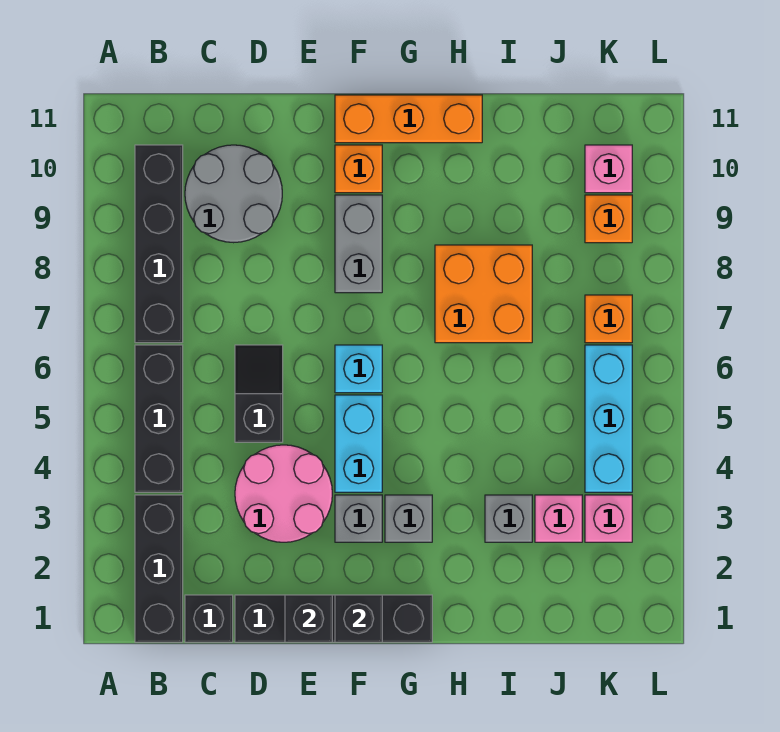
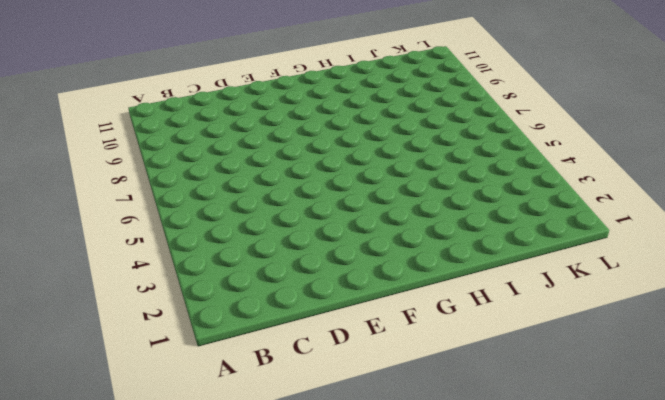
none -> black 1x3 brick [135,495,183,642]
none -> black 1x3 brick [135,345,183,492]
none -> black 1x4 brick [135,145,183,343]

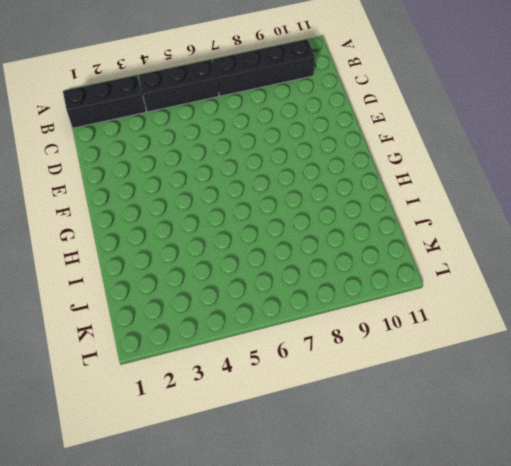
none -> black 1x1 brick [185,595,233,642]
none -> grey 2x2 round brick [185,145,282,243]
none -> black 1x4 brick [235,595,432,642]

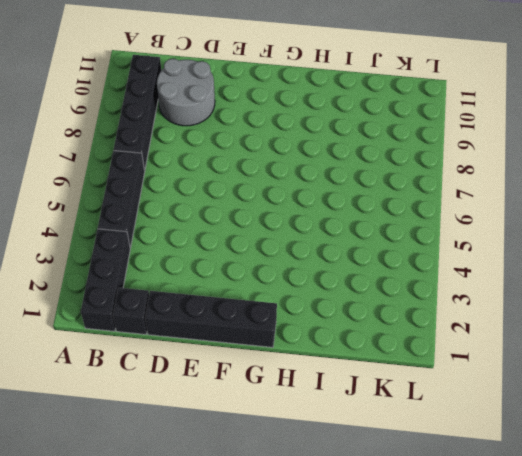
none -> pink 2x2 round brick [235,445,332,542]
none -> black 1x2 slope [235,345,283,442]
none -> grey 1x1 brick [335,495,382,542]

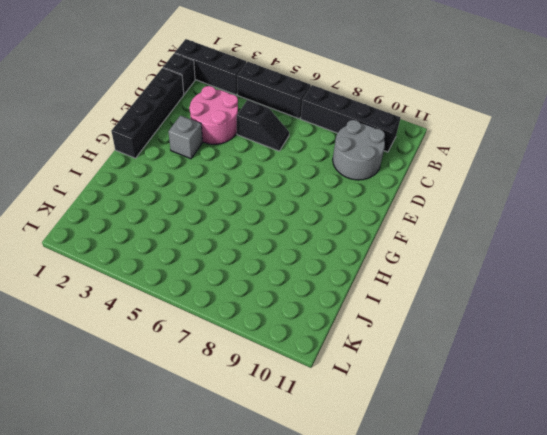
none -> cyan 1x2 brick [335,395,382,492]
none -> cyan 1x1 brick [335,345,382,393]
none -> grey 1x2 brick [335,195,382,293]

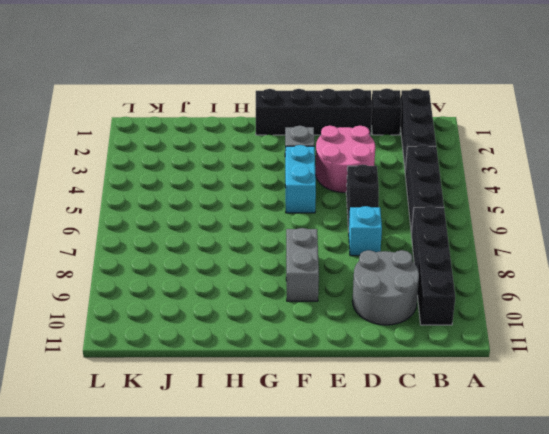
cyan 1x1 brick [349,206,382,256] -> cyan 1x1 brick moved to [335,345,382,393]
none -> orange 1x1 brick [335,145,382,193]
none -> orange 1x3 brick [335,95,482,143]
none -> grey 1x1 brick [385,495,432,542]

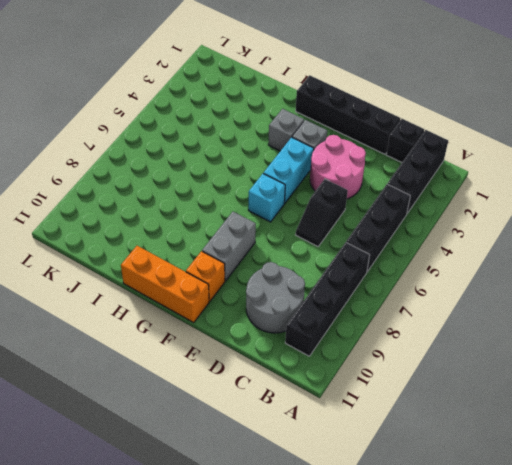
none -> orange 2x2 brick [435,245,532,343]
none -> grey 1x1 brick [485,495,532,542]
none -> pink 1x1 brick [535,495,582,542]

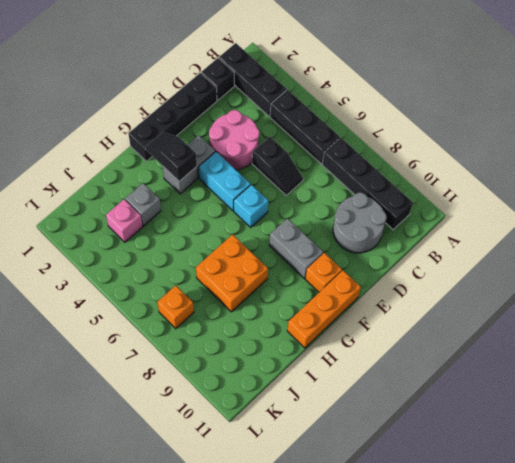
black 1x2 slope [145,132,197,181] -> none
none -> pink 1x1 brick [585,495,632,542]
none -> cyan 1x3 brick [585,345,632,492]
none -> orange 1x1 brick [585,195,632,243]

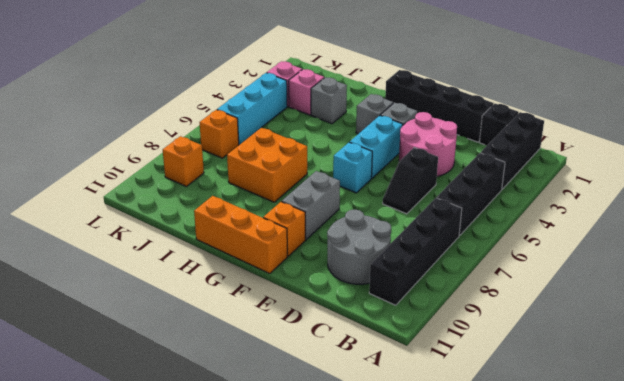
none -> pink 1x1 brick [585,145,632,193]
none -> black 1x1 brick [285,595,332,642]
none -> black 1x1 brick [335,595,382,642]

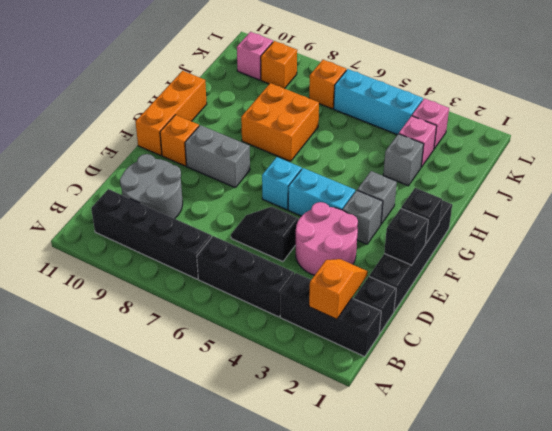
orange 1x2 slope [309,259,368,319] -> none

